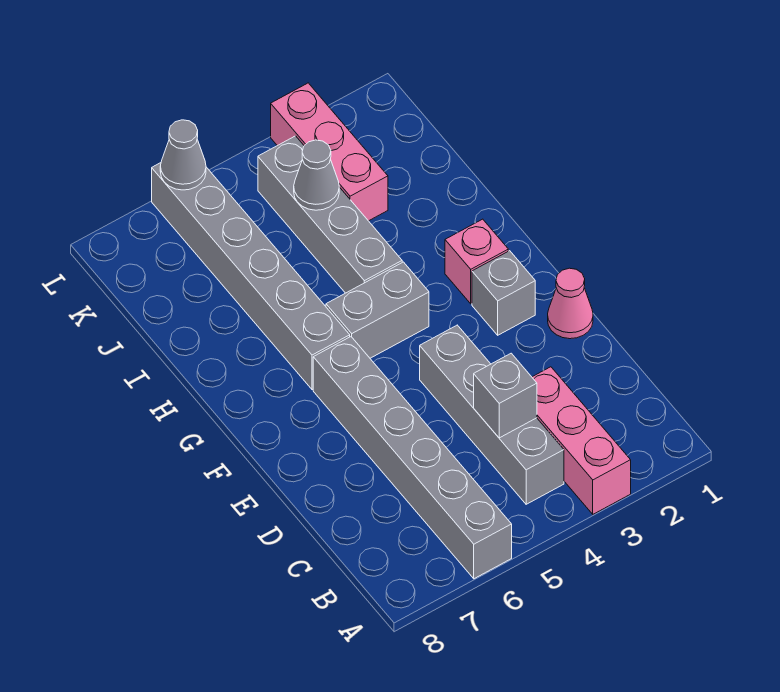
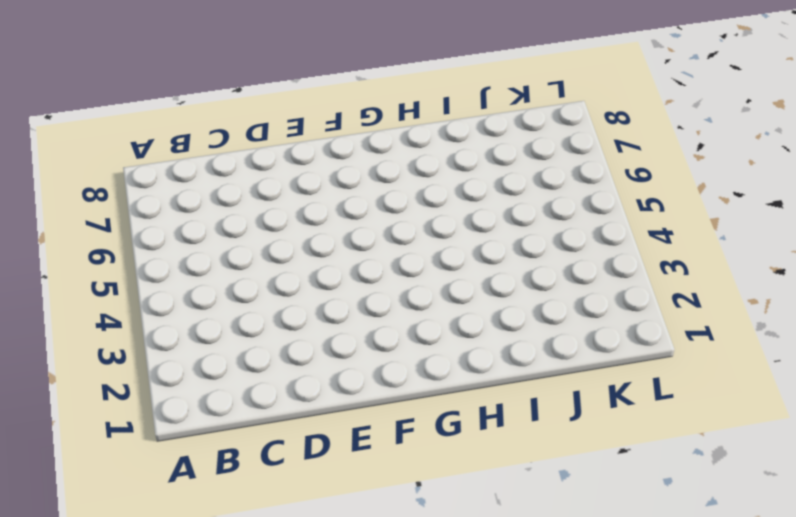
none -> pink 1x3 brick [532,367,631,514]
none -> grey 1x6 brick [313,337,512,579]
none -> grey 1x4 brick [420,325,564,504]

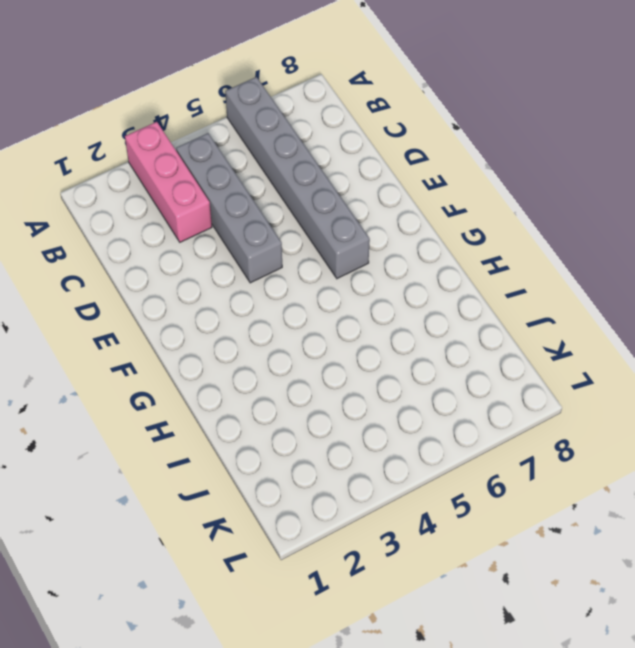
none -> pink 1x1 cone [548,268,593,339]
none -> grey 1x1 brick [472,251,535,335]
none -> pink 1x1 brick [445,219,508,304]

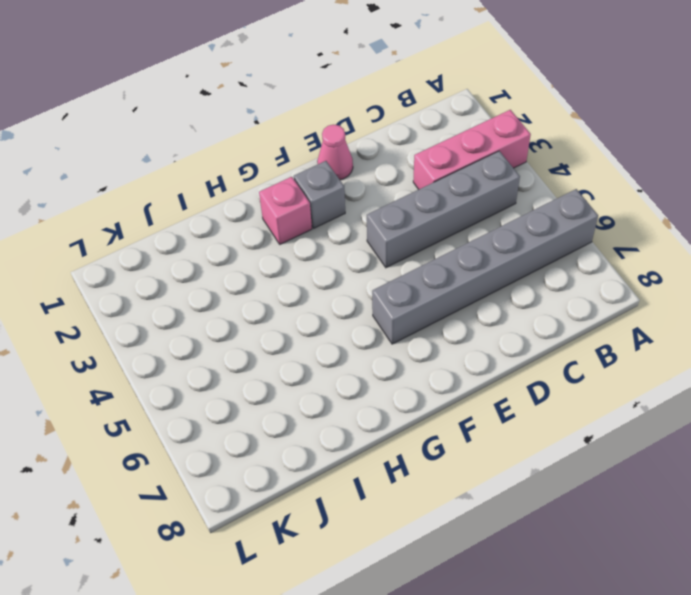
none -> grey 1x2 brick [326,262,429,358]
none -> grey 1x6 brick [152,163,350,390]
none -> grey 1x4 brick [258,136,402,293]

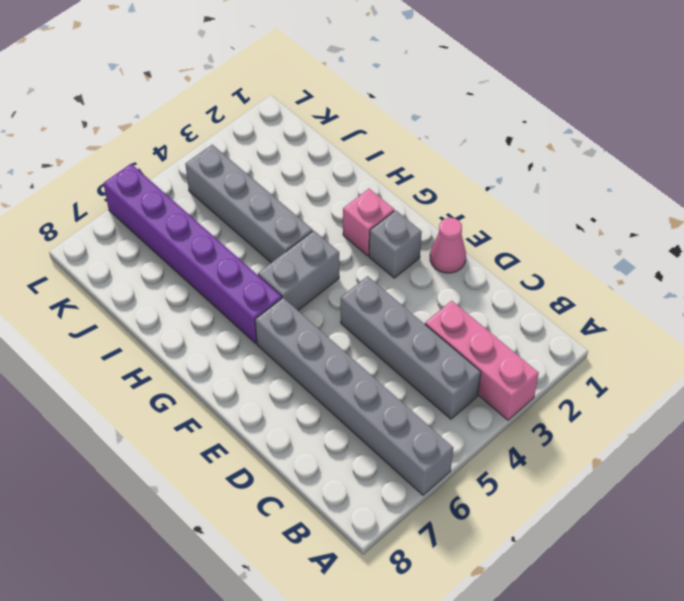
purple 1x6 brick [103,164,282,343] -> grey 1x6 brick [152,163,350,390]
none -> pink 1x3 brick [271,83,388,221]
none -> grey 1x1 brick [474,353,537,438]
none -> grey 1x1 cone [294,140,339,210]

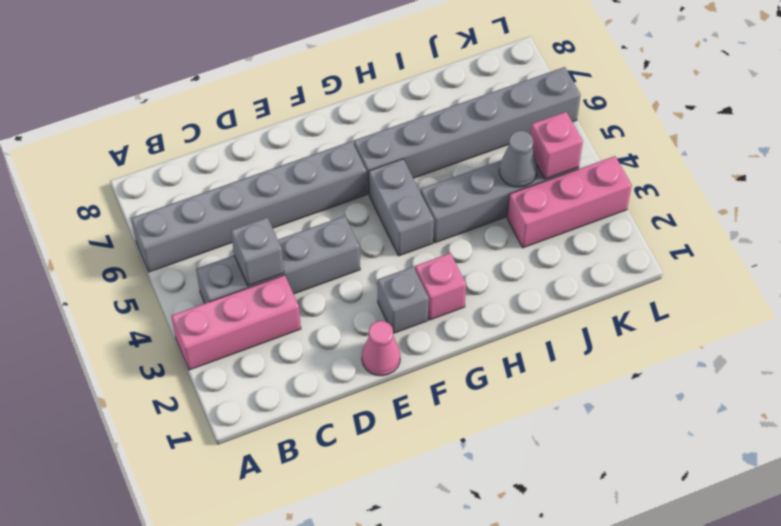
pink 1x1 brick [531,112,583,179] -> none
none -> grey 1x1 cone [160,120,206,190]

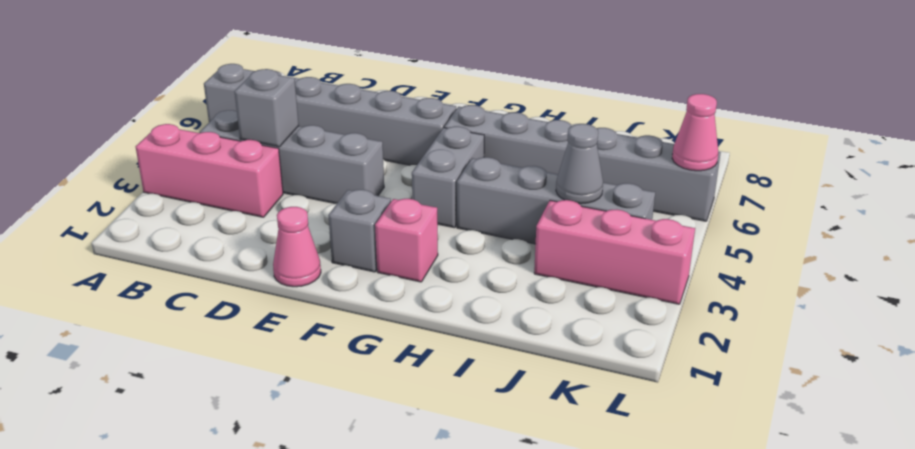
pink 1x1 cone [672,94,718,171] -> grey 1x1 cone [160,120,206,190]

